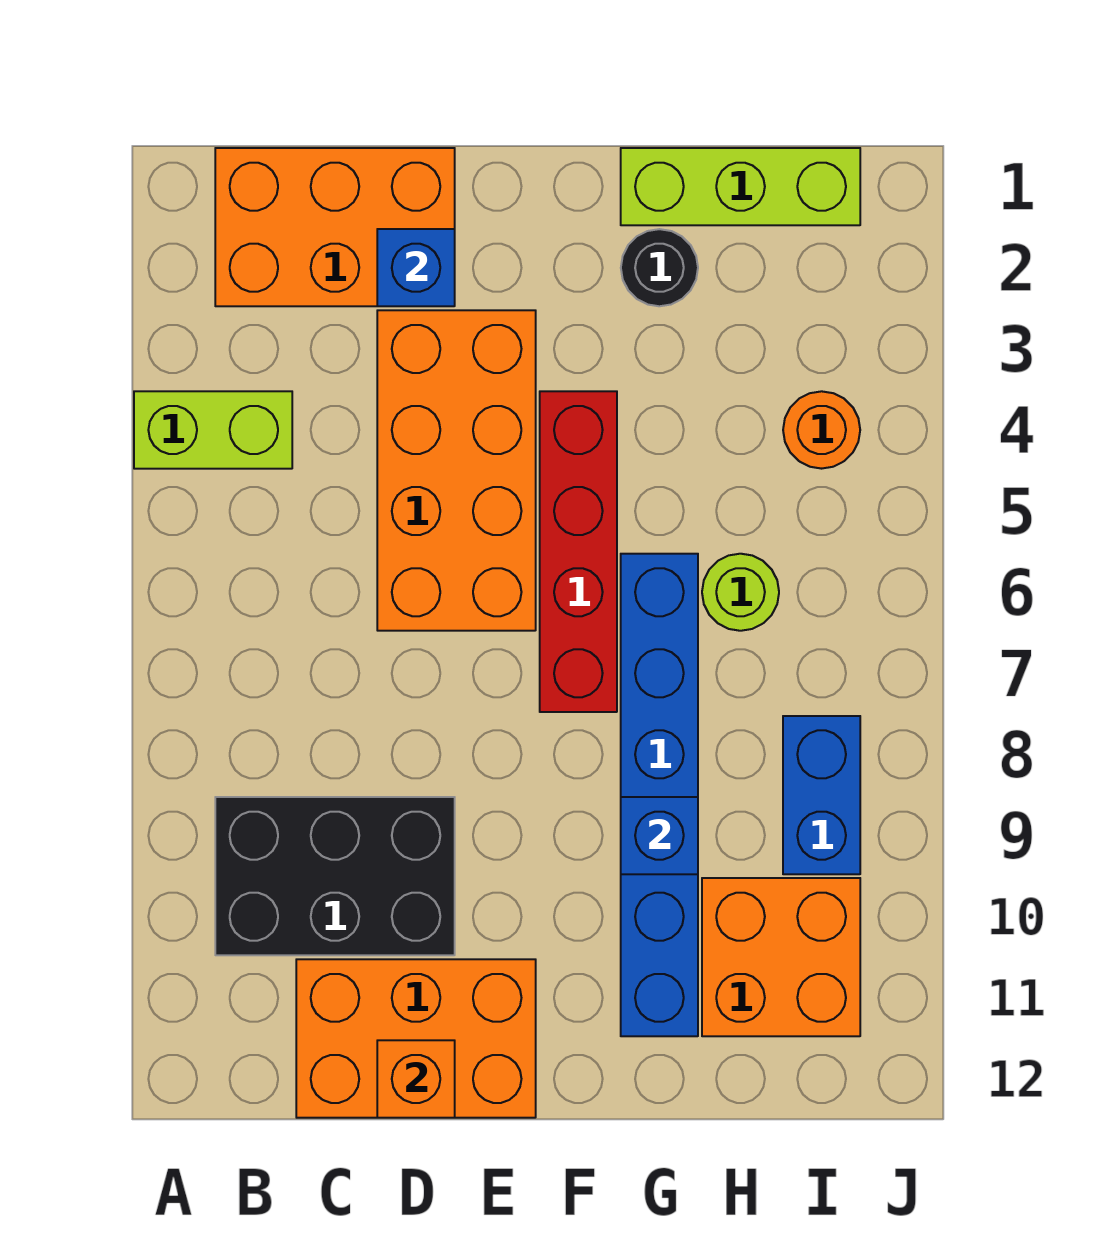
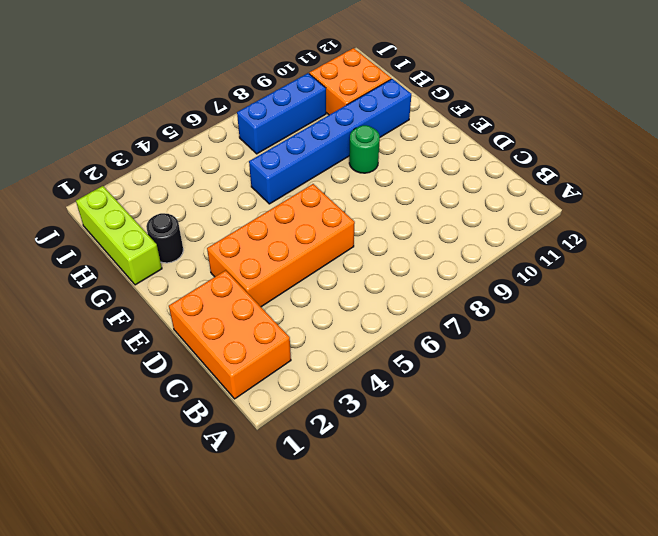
green 1x1 round brick [349,125,380,173] -> none
blue 1x3 brick [237,73,326,154] -> blue 1x2 brick [783,716,860,874]
none -> lime 1x2 brick [134,391,292,469]
none -> black 2x3 brick [215,797,455,955]
none -> orange 2x3 brick [296,959,536,1118]

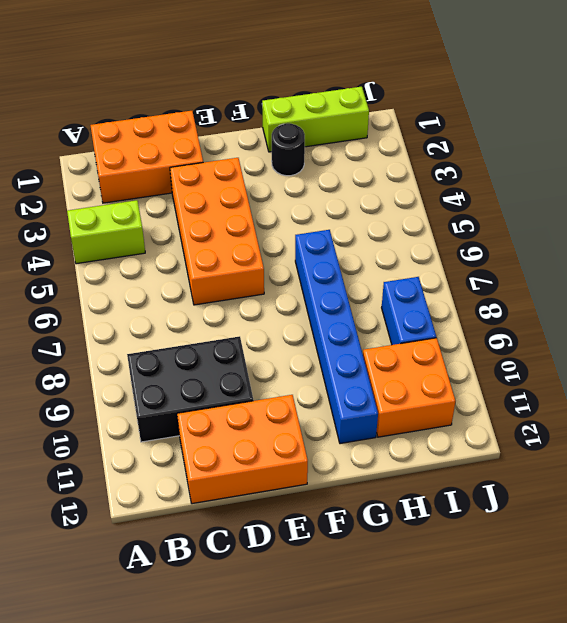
none -> red 1x4 brick [540,391,617,712]
none -> lime 1x1 round brick [702,554,779,631]
none -> orange 1x1 round brick [783,391,860,469]

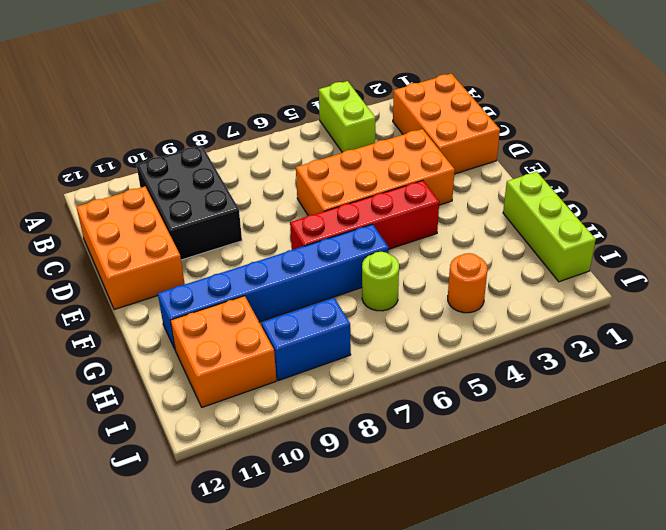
none -> black 1x1 round brick [621,229,698,306]
none -> blue 1x1 brick [377,229,455,306]
none -> orange 1x1 brick [377,1040,455,1118]

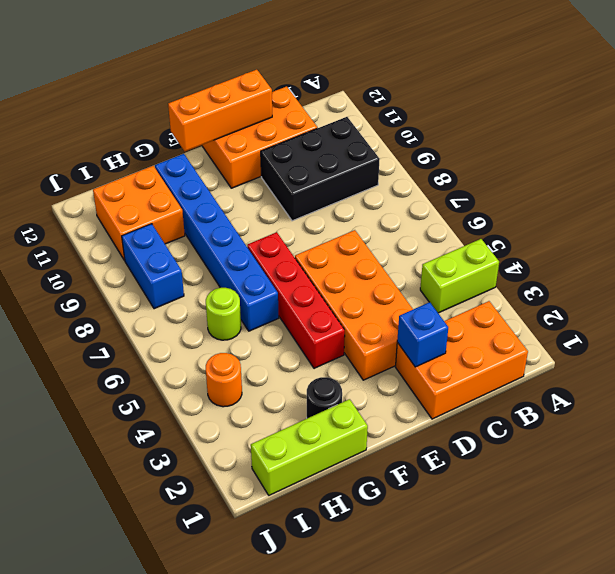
orange 1x3 brick [168,70,272,151] -> orange 1x1 brick [377,1040,455,1118]
none -> blue 1x1 brick [621,797,698,874]

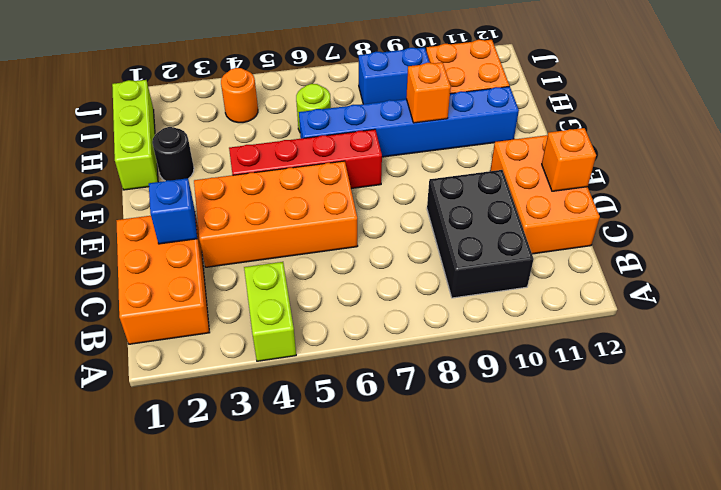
orange 1x1 brick [406,62,451,123] -> blue 1x1 brick [621,797,698,874]

